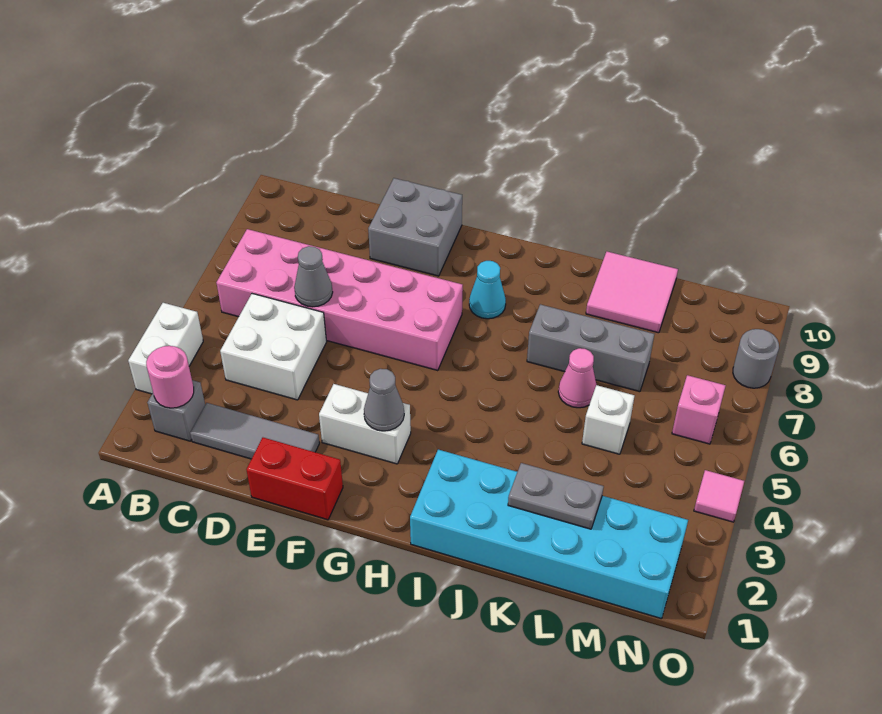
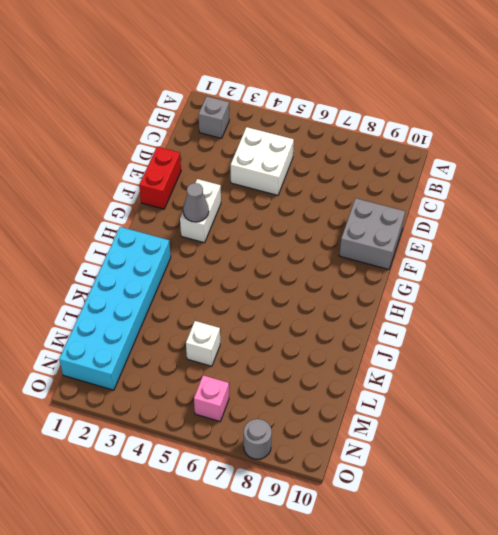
none -> white 1x2 brick [128,303,203,394]
none -> pink 2x6 brick [216,229,463,370]
none -> grey 1x3 tile [190,403,319,459]

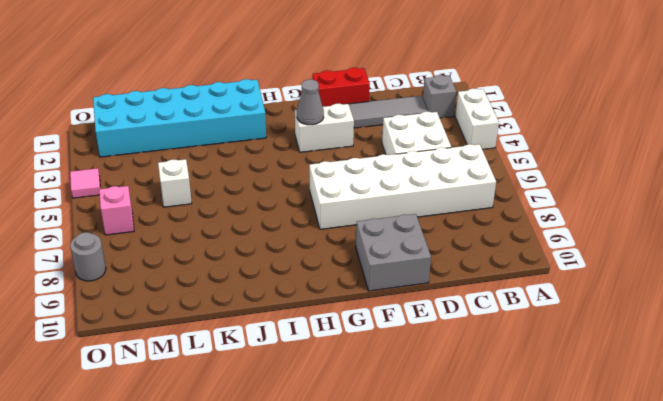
white 2x6 brick [309,144,496,229] -> pink 2x6 brick [216,229,463,370]
none -> cyan 1x1 cone [469,261,506,319]
none -> grey 1x3 brick [527,304,654,392]
none -> pink 1x1 cone [558,348,597,408]

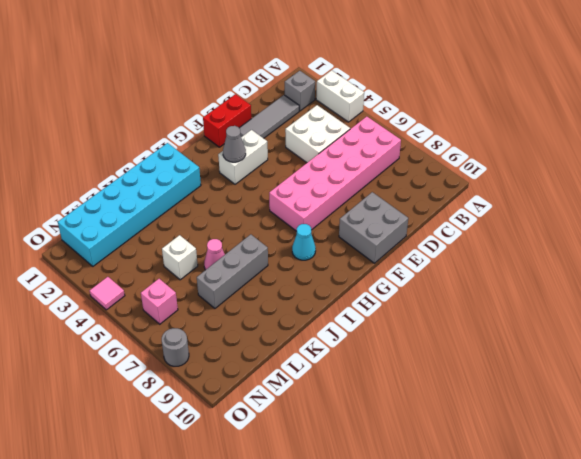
none -> pink 2x2 tile [586,252,678,333]
none -> pink 1x1 round brick [146,346,194,408]
none -> grey 1x1 cone [294,246,333,307]

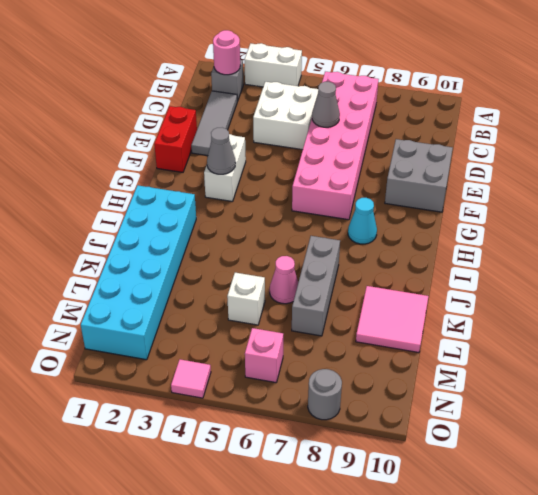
none -> grey 1x2 plate [508,463,604,529]

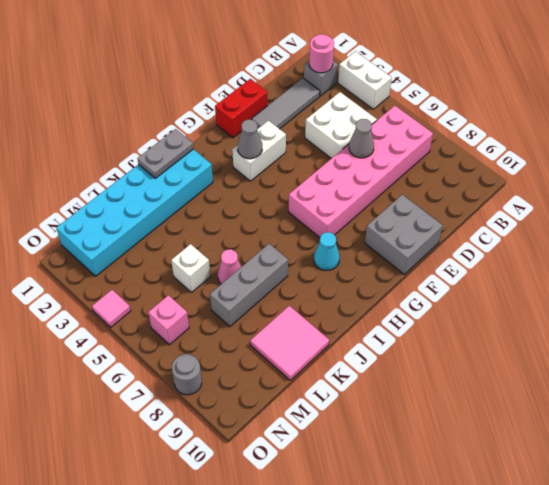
grey 1x2 plate [138,129,193,178] -> grey 1x2 plate moved to [508,463,604,529]

